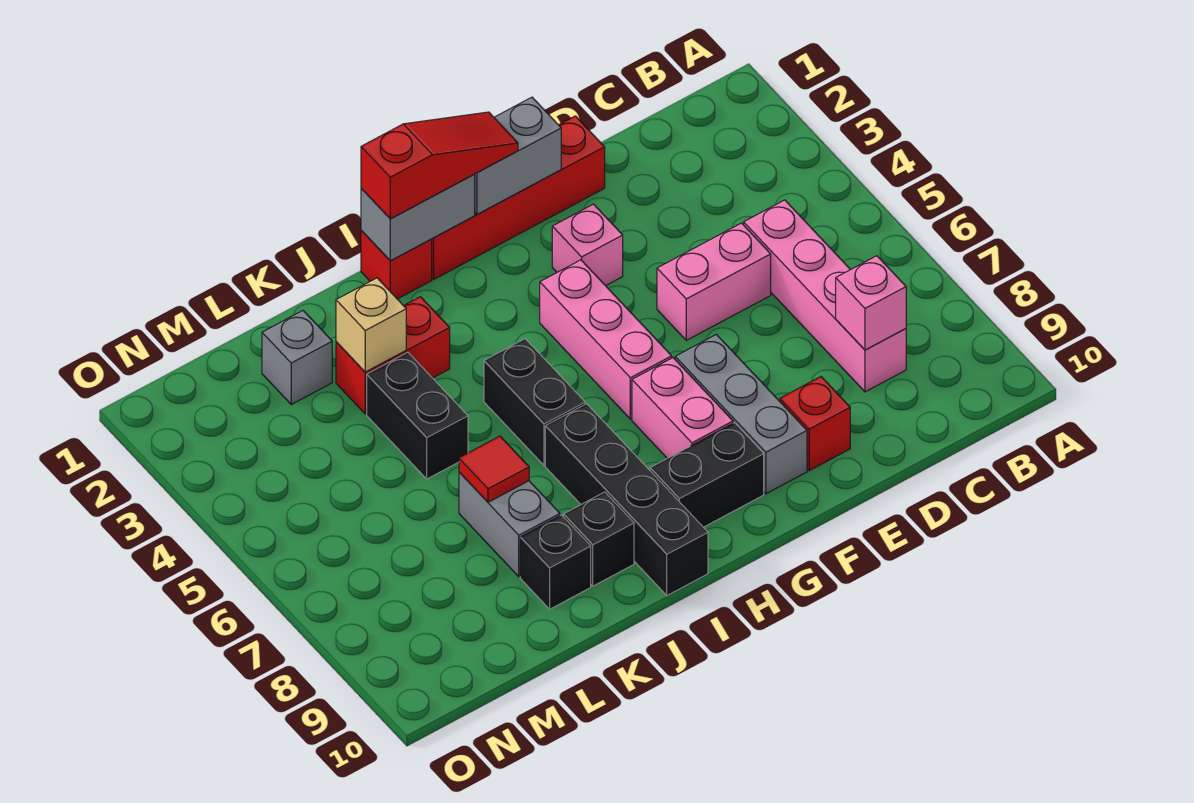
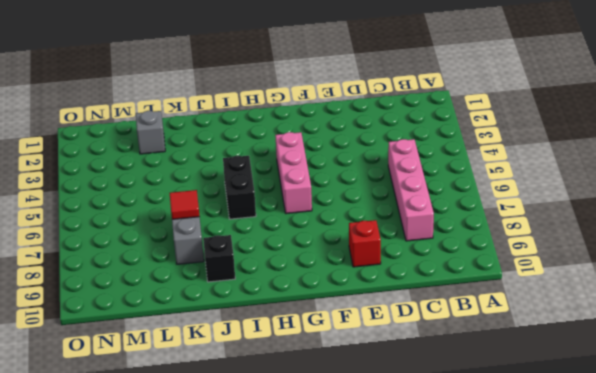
none -> pink 1x2 brick [657,223,771,340]
none -> red 1x4 brick [431,116,605,279]
none -> pink 1x1 brick [552,204,623,286]

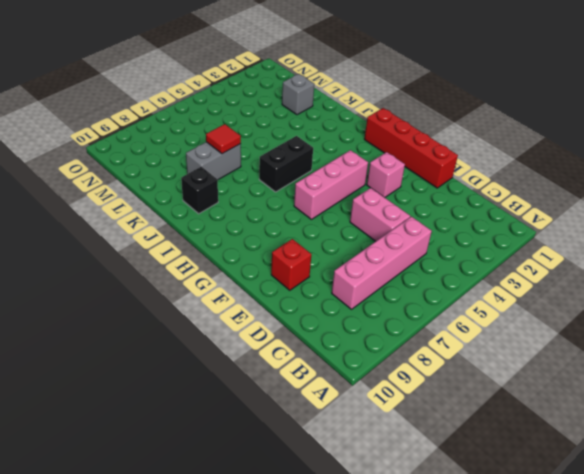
none -> grey 1x3 brick [675,334,807,494]
none -> pink 1x2 brick [632,358,733,458]
none -> black 1x2 brick [650,423,764,527]

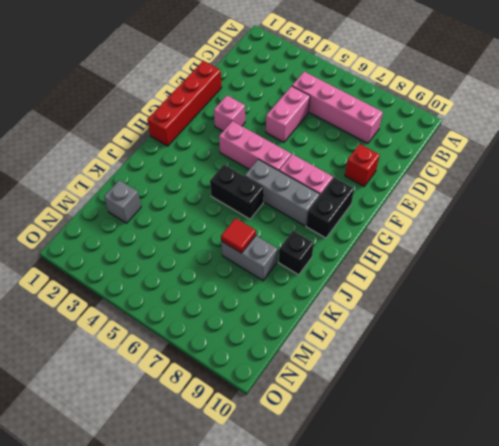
grey 1x3 brick [245,159,320,226] -> grey 1x3 brick moved to [675,334,807,494]
none -> red 1x1 brick [361,231,432,299]
none -> black 1x4 brick [545,404,708,596]
none -> red 1x2 brick [336,297,450,414]

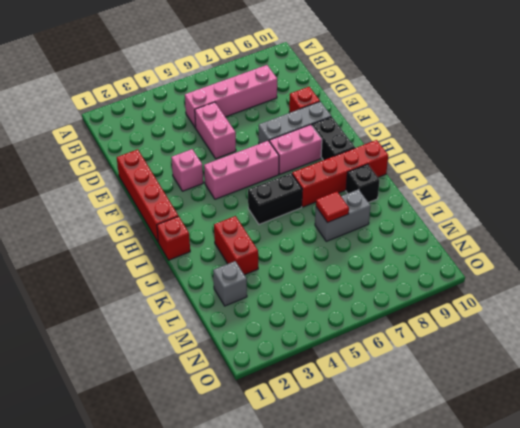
red 1x4 brick [292,140,388,207] -> black 1x4 brick [545,404,708,596]
none -> black 1x2 brick [367,352,468,479]
none -> black 1x1 brick [520,515,591,609]
none -> pink 1x1 brick [836,256,906,350]

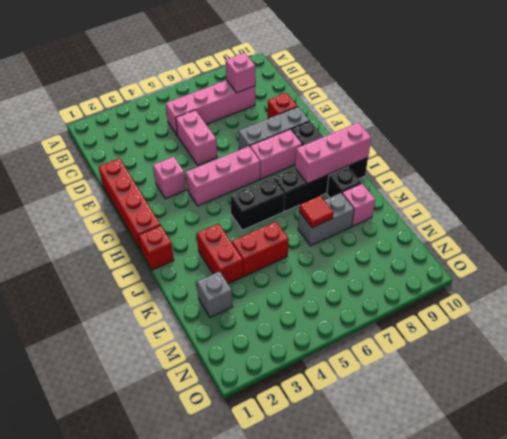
pink 1x3 brick [295,123,371,184] -> none
red 1x2 brick [232,222,289,276] -> black 1x2 brick [367,352,468,479]
pink 1x1 brick [342,183,375,226] -> black 1x1 brick [520,515,591,609]
none -> grey 1x2 brick [475,97,561,214]
none -> grey 1x2 brick [361,174,475,261]
none -> tan 1x1 brick [336,278,406,372]

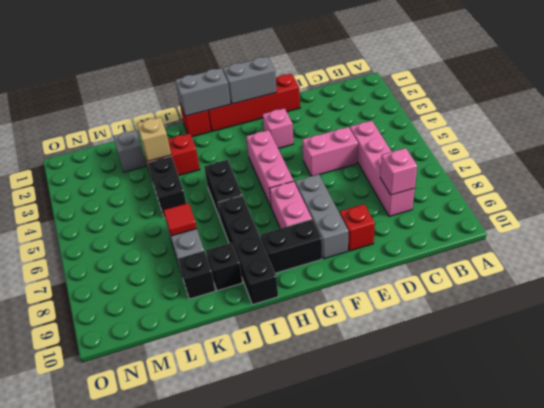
none -> red 1x3 slope [361,112,518,219]

